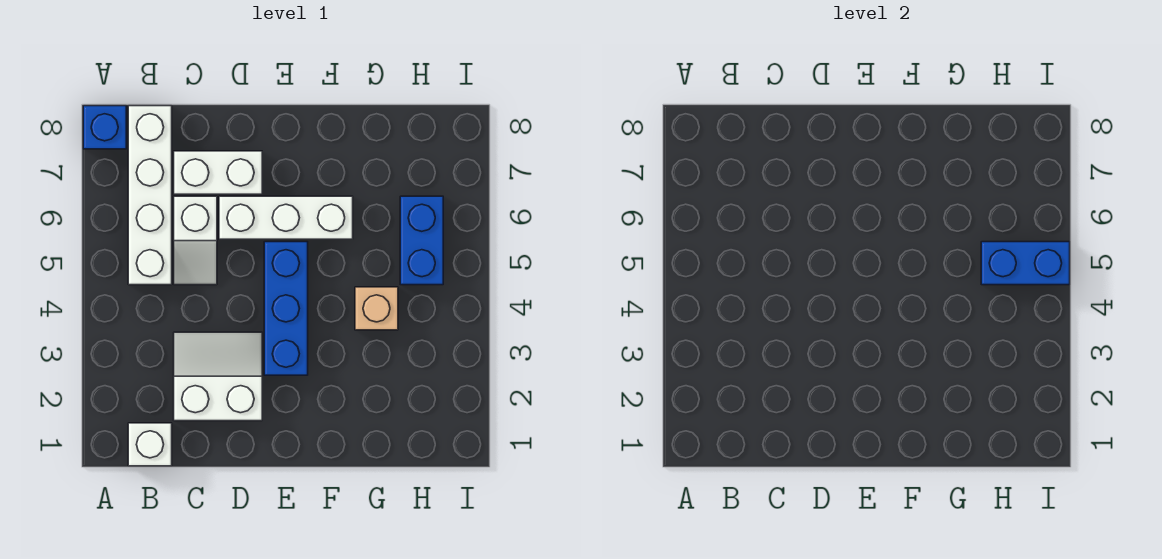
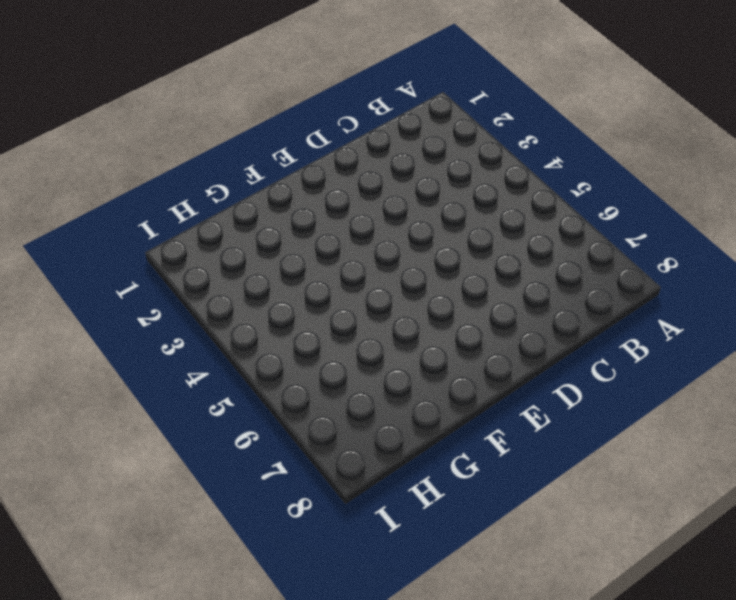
none -> blue 1x1 brick [83,106,126,149]
none -> white 1x1 brick [128,423,172,466]

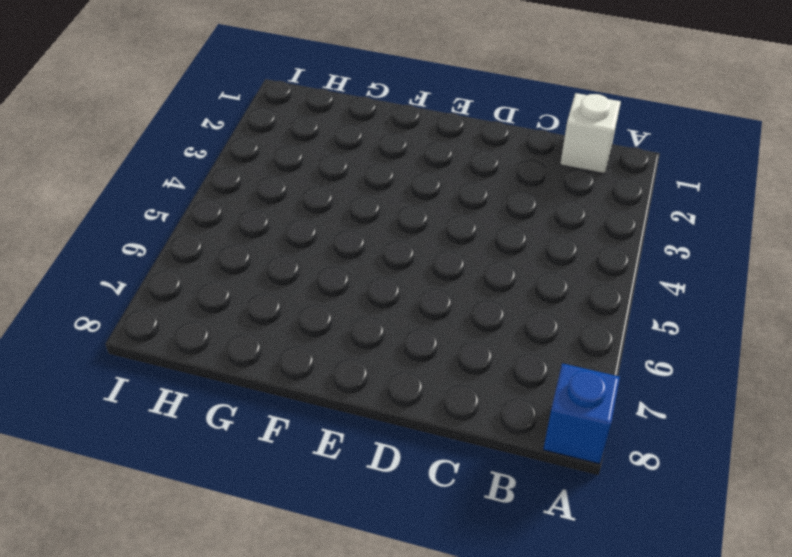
none -> white 1x4 brick [128,106,172,285]
none -> white 2x2 slope [174,332,262,421]

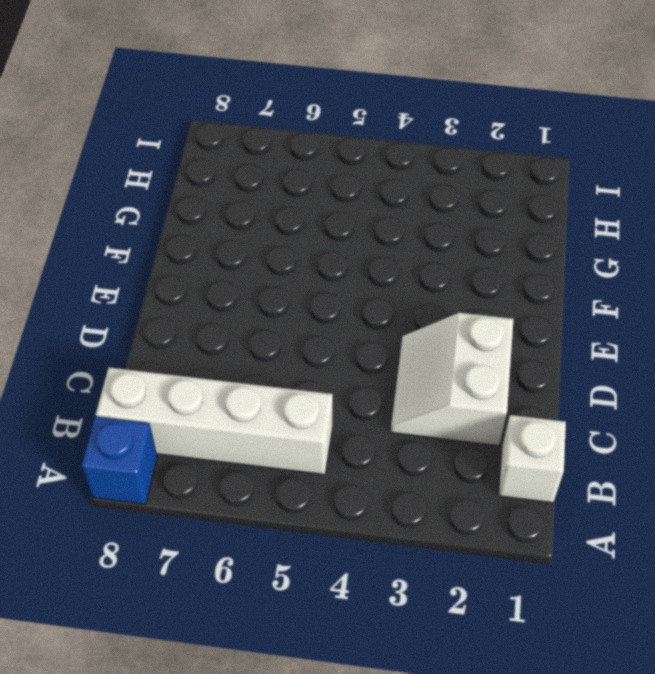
none -> white 1x2 slope [174,196,217,285]
none -> white 1x2 brick [174,151,262,194]

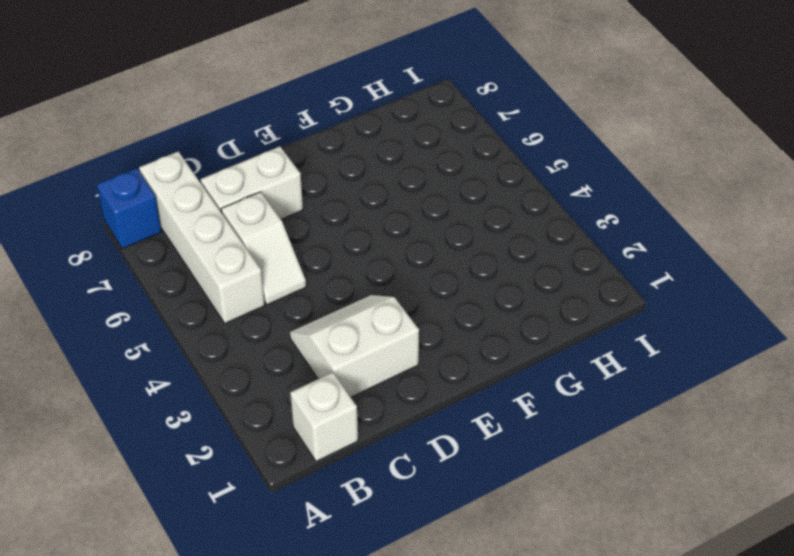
none -> white 1x3 brick [219,196,353,239]
none -> blue 1x3 brick [264,242,308,375]

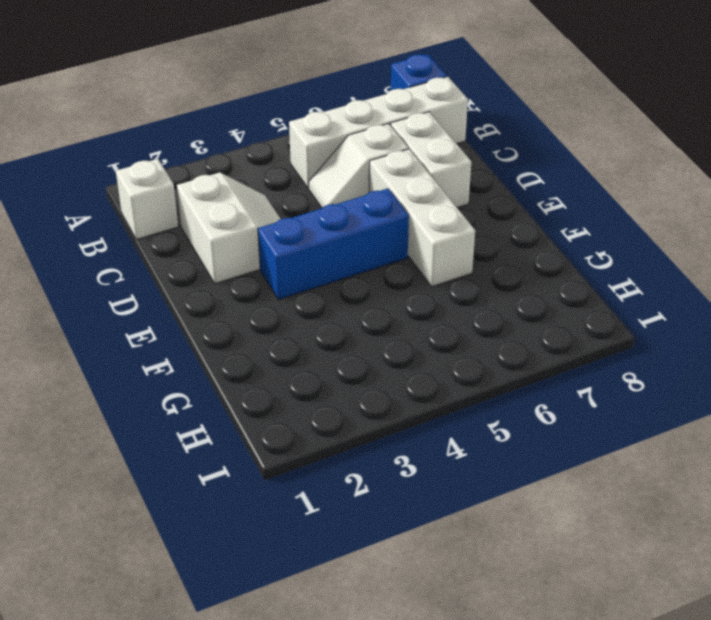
none -> tan 1x1 brick [355,287,398,330]
none -> blue 1x2 brick [400,196,443,285]

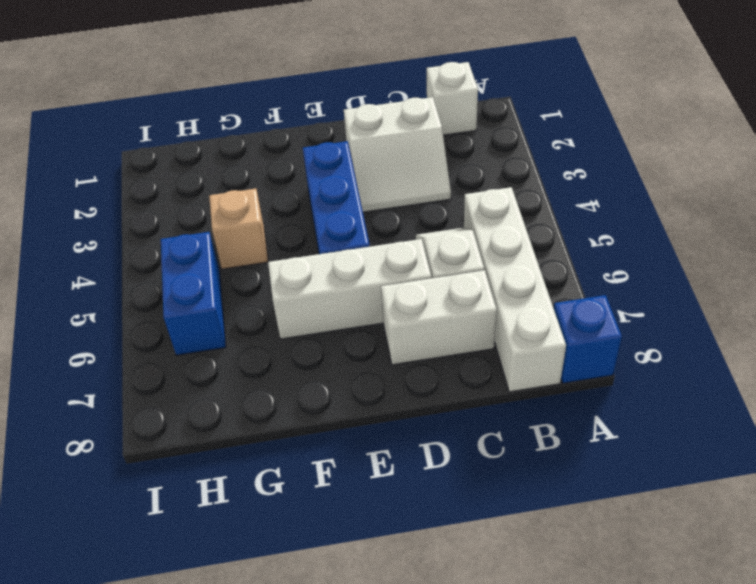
none -> blue 1x2 brick [981,242,1070,285]

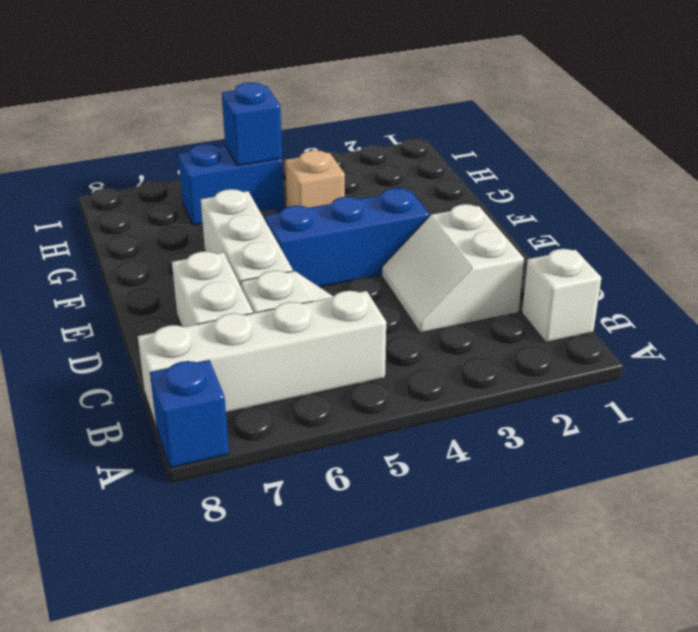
blue 1x1 brick [222,82,282,166] -> blue 1x2 brick [981,242,1070,285]

